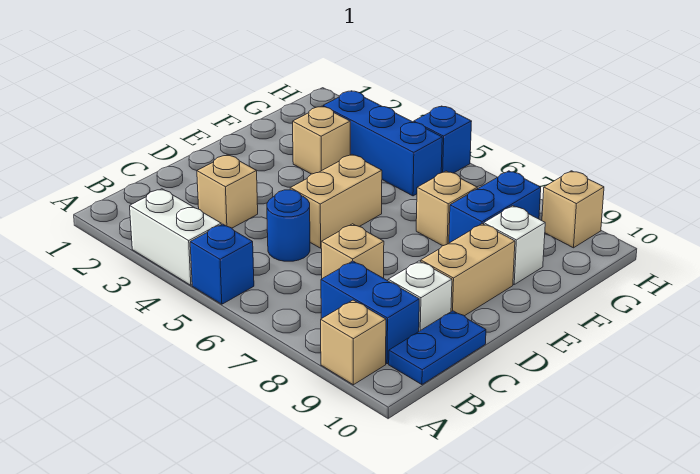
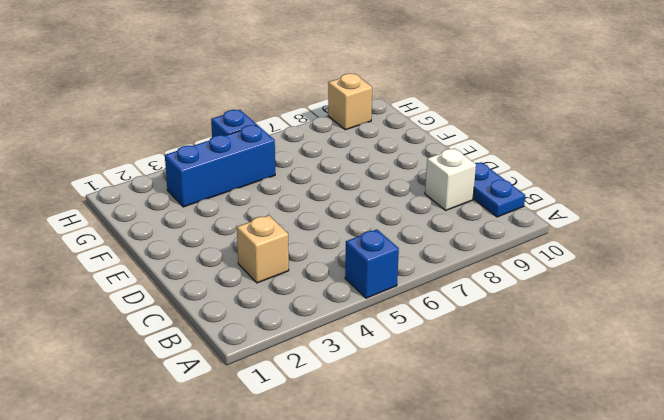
none -> white 1x2 brick [130,189,221,285]
none -> tan 1x1 brick [321,300,386,385]
none -> blue 1x2 brick [321,261,419,364]

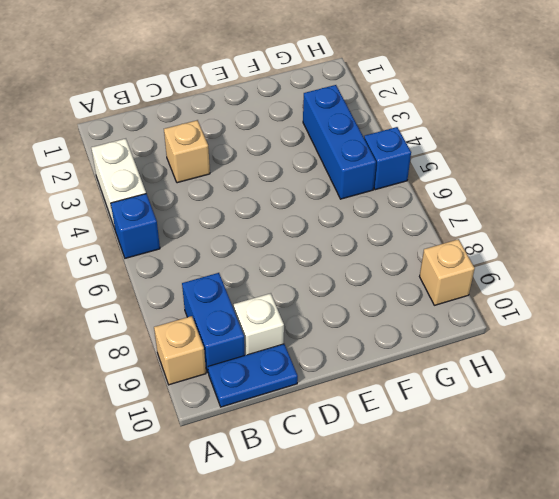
none -> blue 1x1 round brick [267,190,310,261]
none -> tan 1x1 brick [321,224,384,279]
none -> tan 1x2 brick [290,155,382,248]

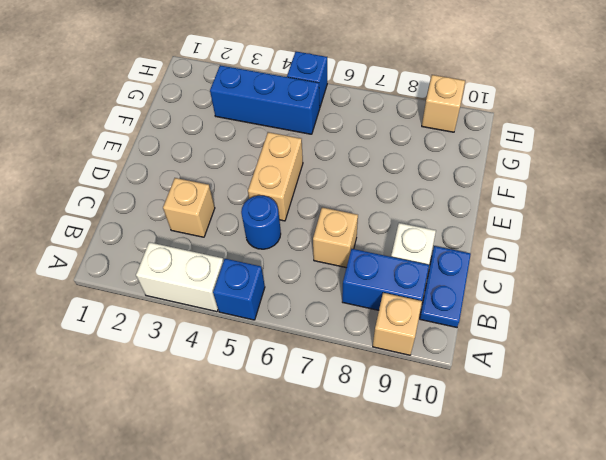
none -> tan 1x2 brick [421,224,515,316]
none -> tan 1x1 brick [293,106,350,174]
none -> tan 1x1 brick [416,171,477,246]

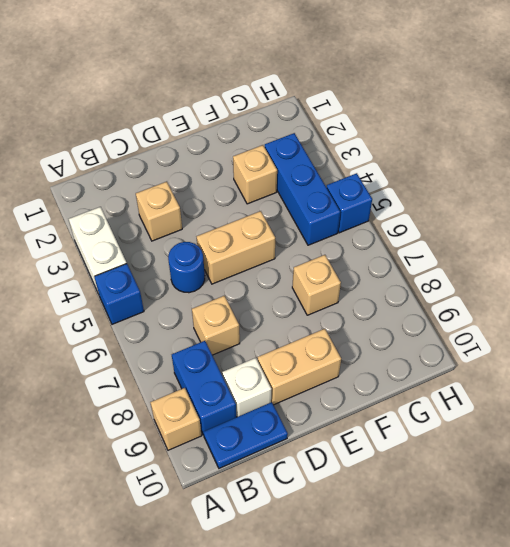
none -> blue 1x2 brick [449,171,541,243]
none -> white 1x1 brick [484,206,545,284]
none -> tan 1x1 brick [542,171,604,248]

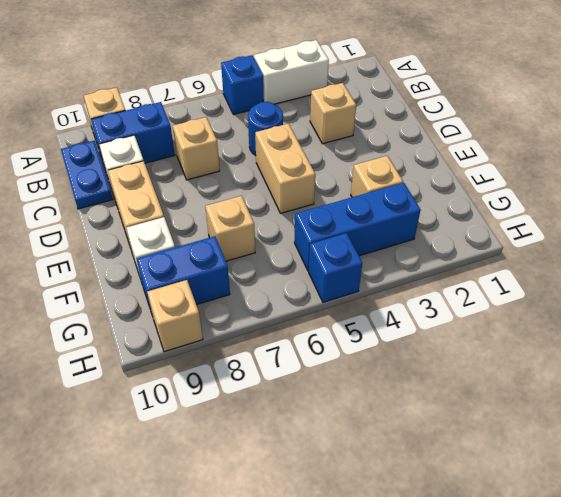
blue 1x2 brick [136,236,230,313] -> blue 1x2 brick turned to [449,171,541,243]

